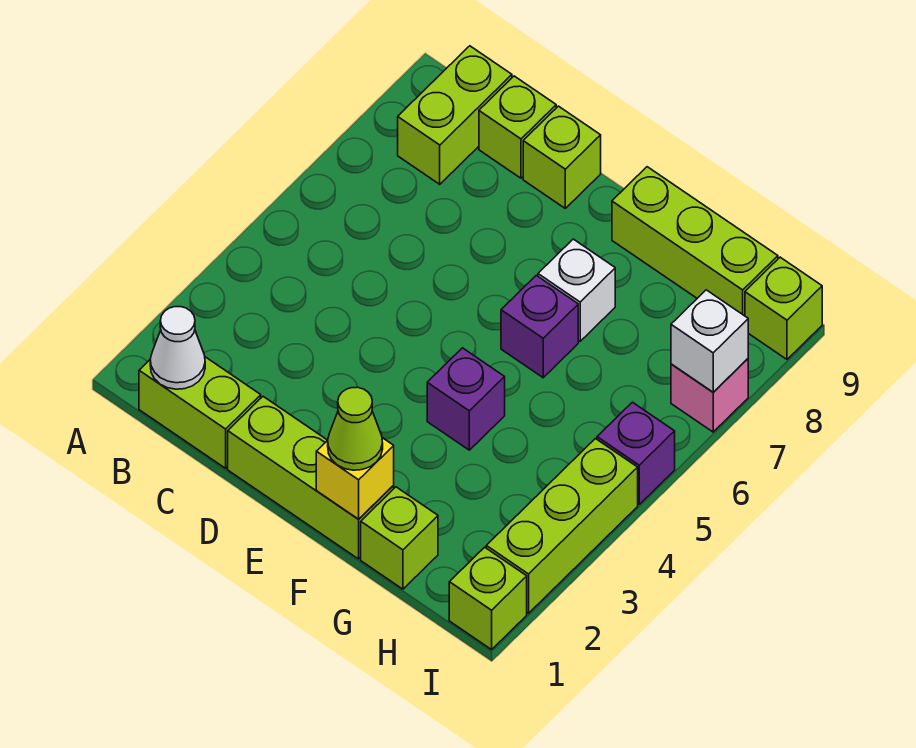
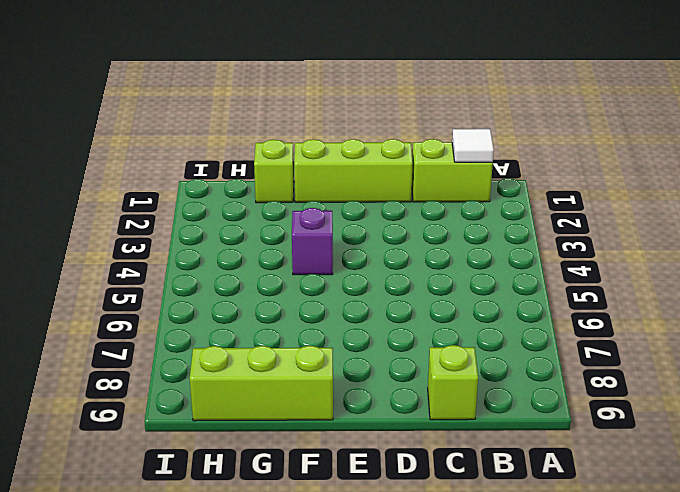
white 1x1 tile [452,129,494,162] -> white 1x1 cone [150,307,205,389]
none -> lime 1x2 brick [398,46,512,184]
none -> lime 1x1 brick [523,106,601,208]
none -> purple 1x1 brick [501,275,578,378]

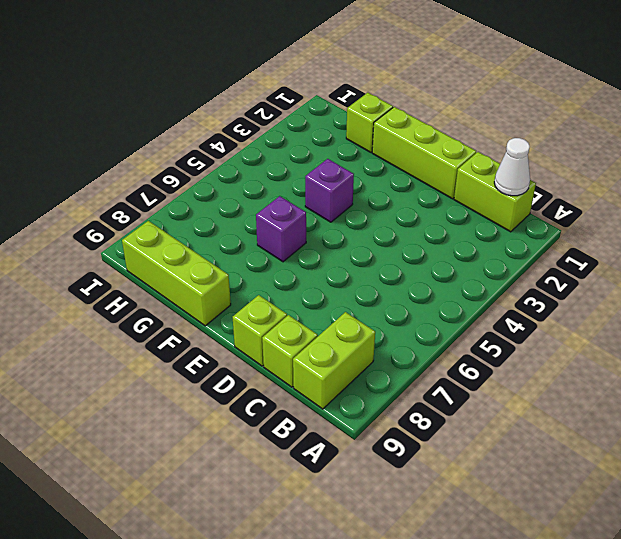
none -> white 1x1 brick [538,239,615,341]
none -> lime 1x1 brick [449,547,527,650]
none -> lime 1x3 brick [486,439,638,613]

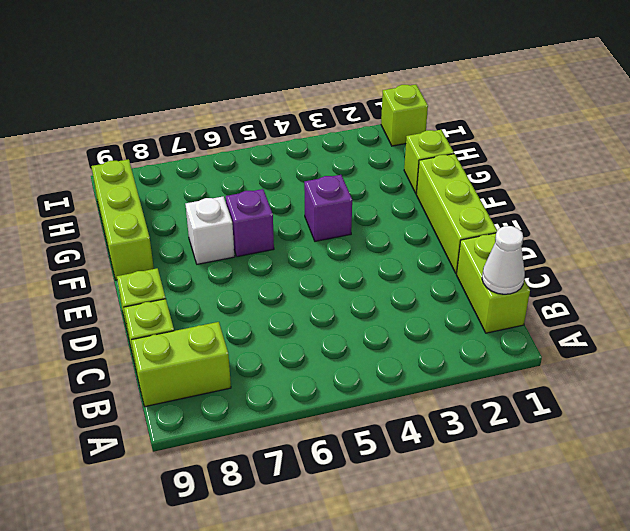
none -> lime 1x3 brick [486,439,638,613]
none -> purple 1x1 brick [597,402,675,504]
none -> pink 1x1 brick [671,359,748,432]

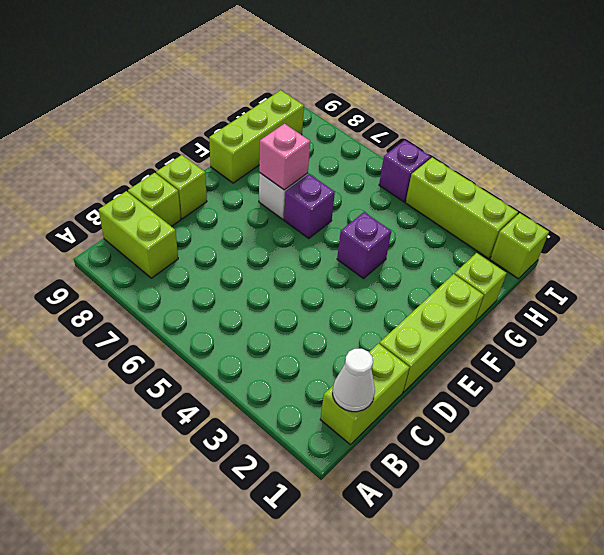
pink 1x1 brick [259,124,310,190] -> pink 1x1 brick moved to [671,359,748,432]
none -> lime 1x1 brick [745,257,822,359]
none -> yellow 1x1 brick [316,438,394,519]
none -> white 1x1 brick [671,290,748,392]

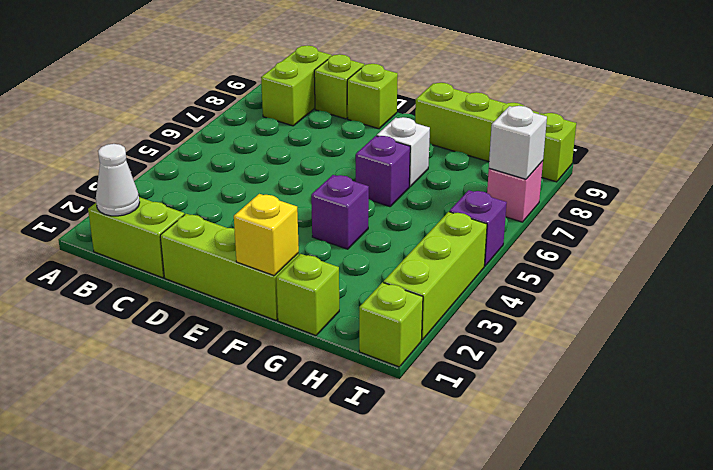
none -> lime 1x1 cone [328,387,383,470]

